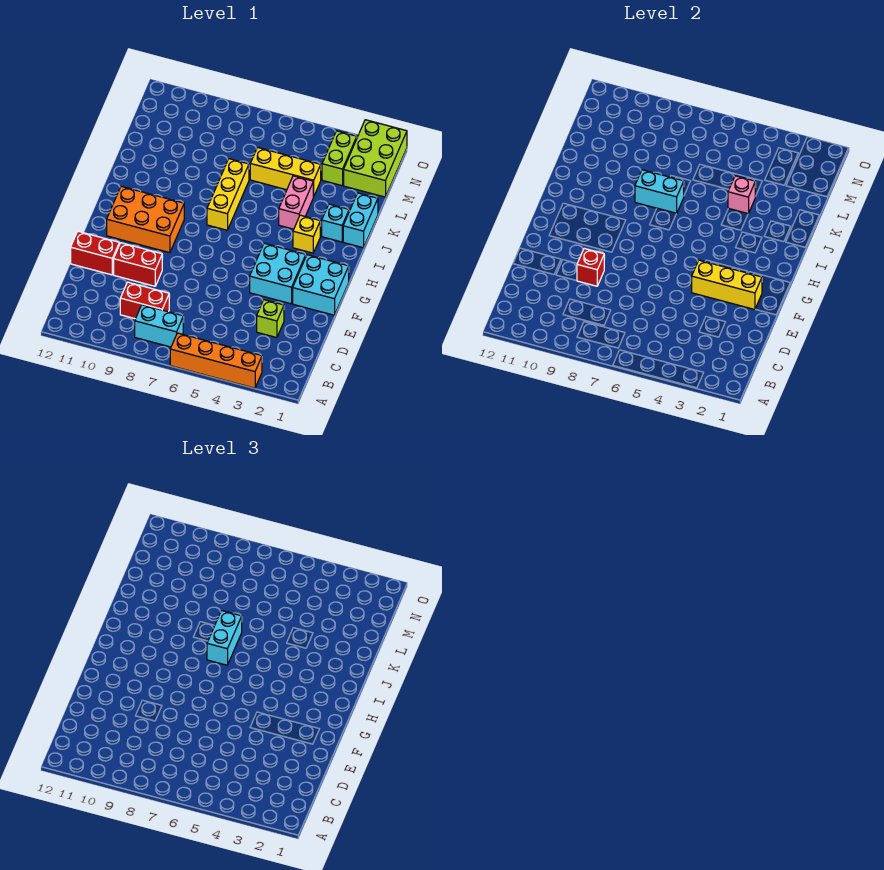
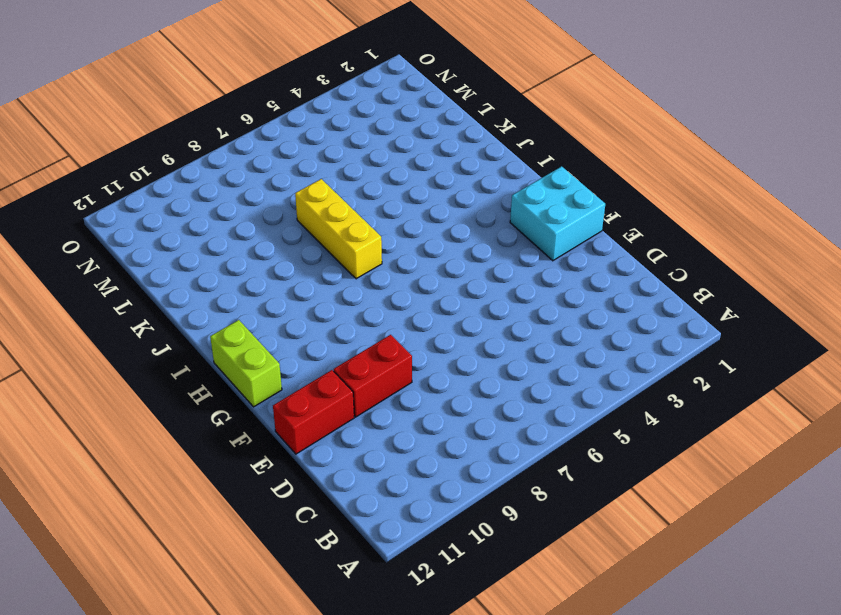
lime 1x2 brick [210,320,282,407] -> lime 1x2 brick moved to [322,131,357,186]
none -> orange 1x4 brick [170,333,262,388]
none -> cyan 1x2 brick [135,305,183,347]
none -> red 1x2 brick [120,282,169,319]

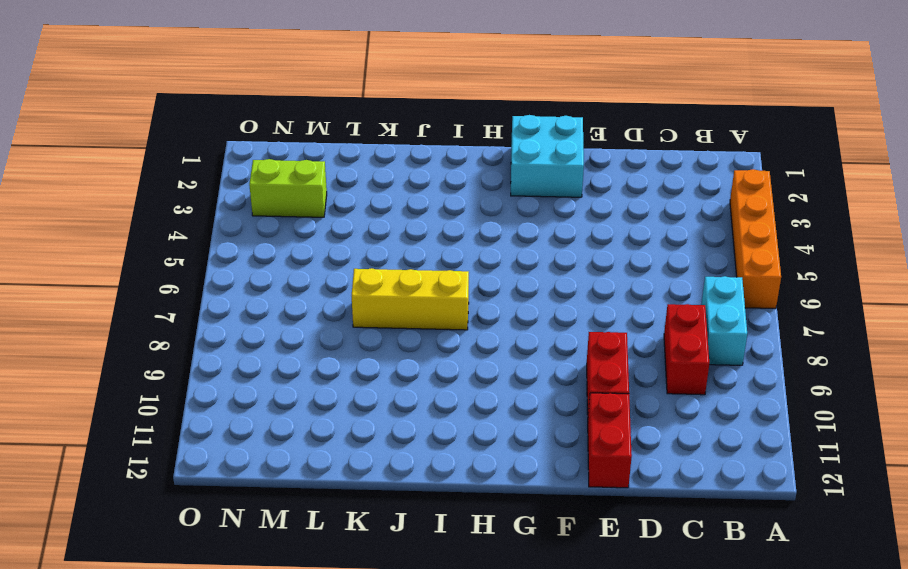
none -> lime 1x1 brick [257,300,284,338]
none -> cyan 2x2 brick [250,243,306,304]
none -> orange 2x3 brick [107,186,184,253]

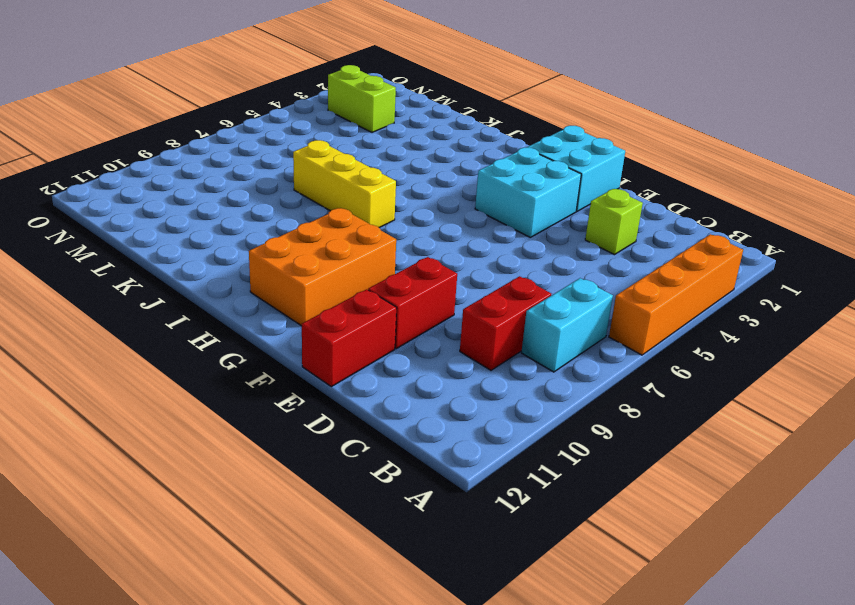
none -> yellow 1x1 brick [293,215,320,253]
none -> cyan 1x2 brick [343,193,378,248]
none -> cyan 1x1 brick [322,204,349,242]

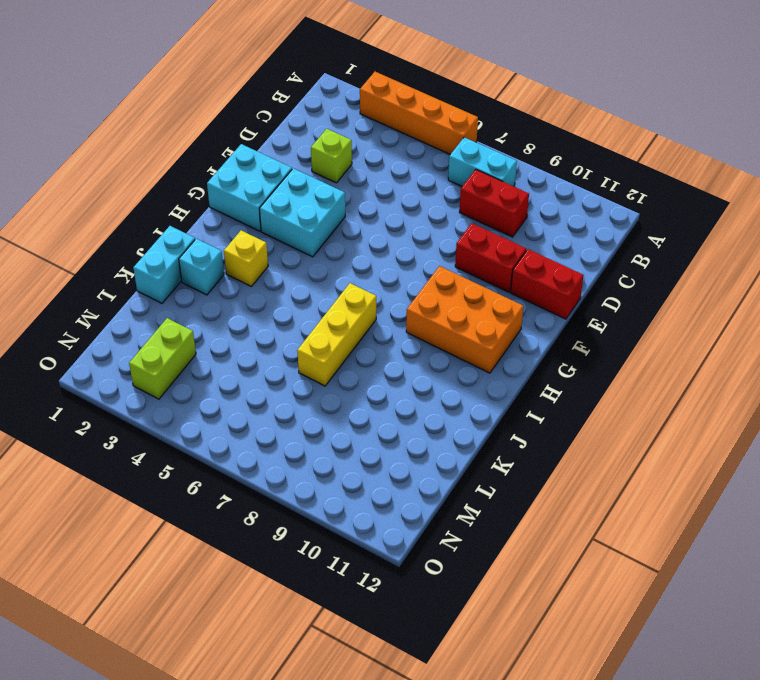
none -> pink 1x2 brick [279,176,313,229]
none -> yellow 1x3 brick [250,148,321,197]
none -> lime 2x3 brick [344,120,407,197]

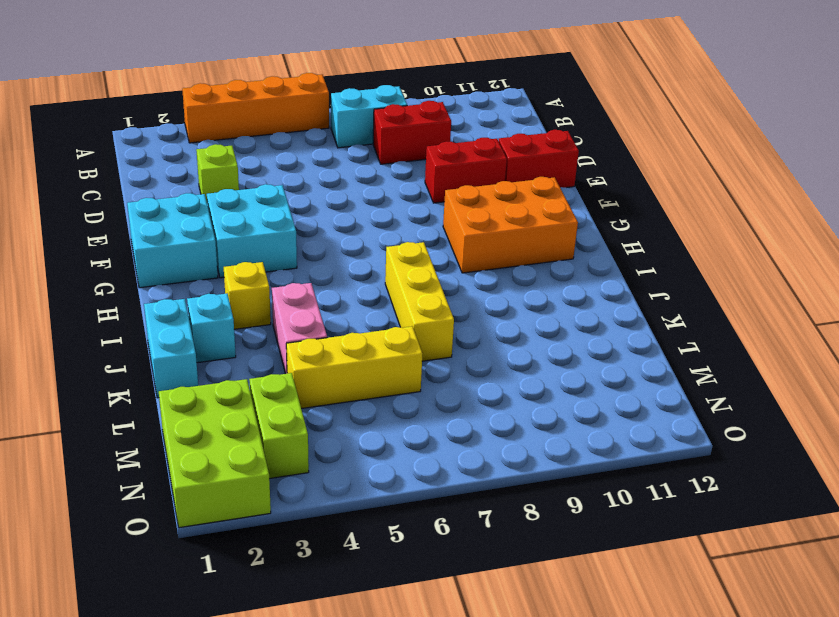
none -> red 1x1 brick [577,248,604,286]
none -> yellow 1x3 brick [692,260,762,310]
none -> cyan 1x2 brick [635,170,684,213]

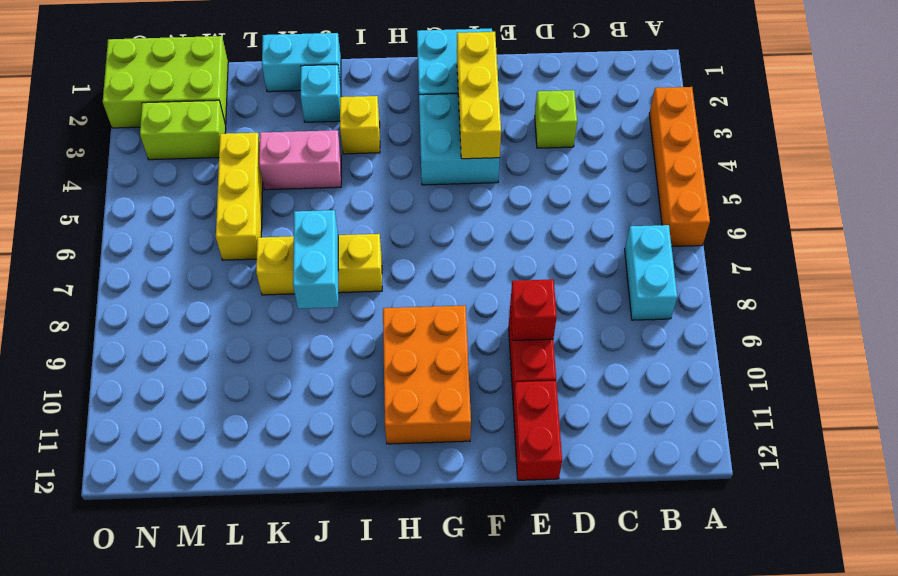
none -> red 1x2 brick [120,282,169,319]
none -> pink 1x1 brick [728,176,755,214]
none -> cyan 1x2 brick [207,611,242,665]

